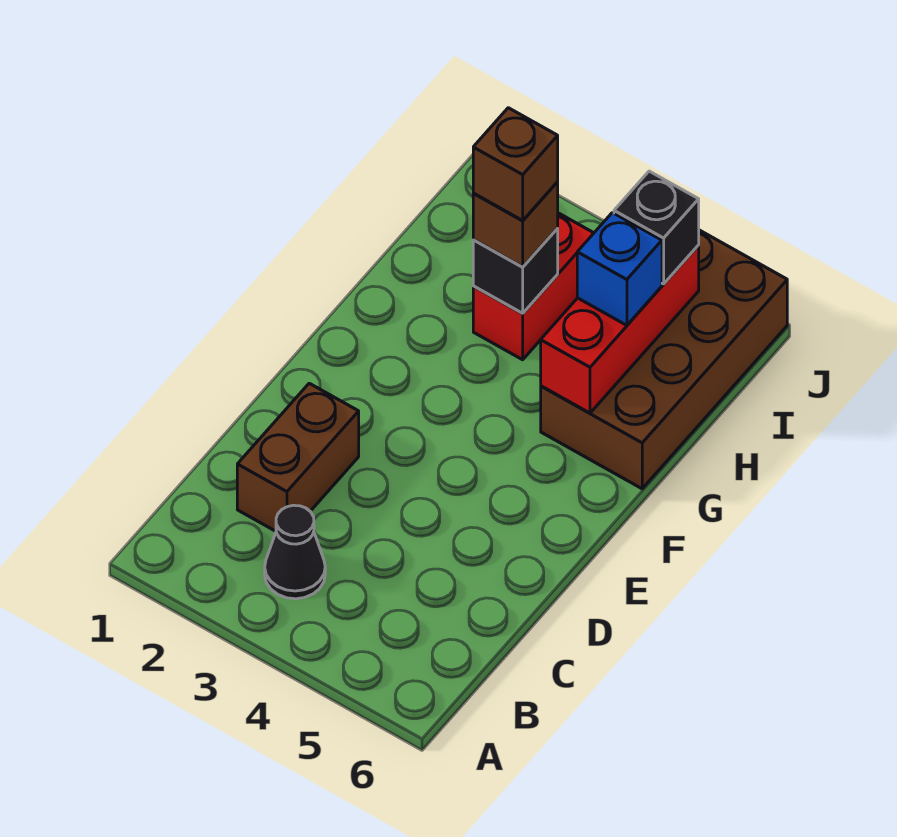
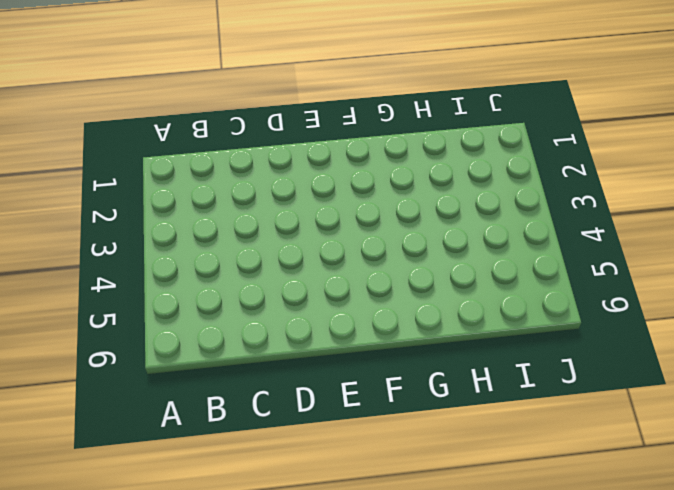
none -> black 1x1 cone [265,505,325,599]
none -> brown 1x2 brick [237,383,359,531]

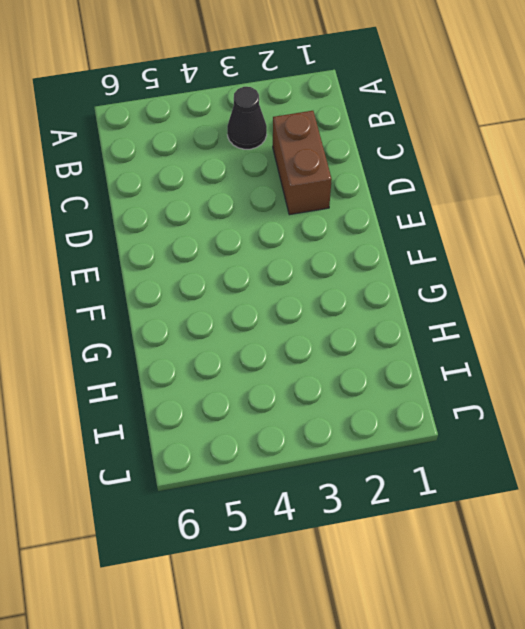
none -> brown 2x4 brick [541,230,787,489]
none -> red 1x2 brick [473,213,594,360]

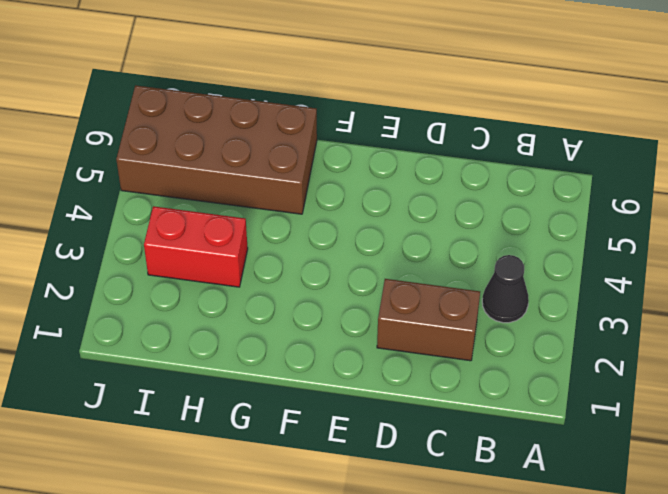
none -> red 1x3 brick [541,245,699,413]
none -> black 1x1 brick [473,229,558,313]

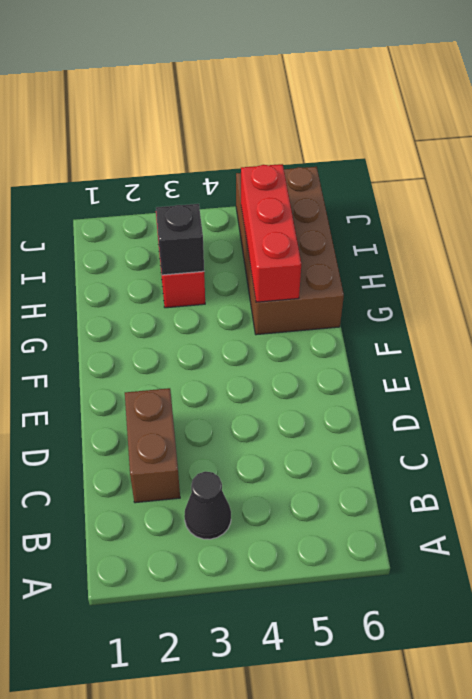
none -> brown 1x1 brick [473,182,558,267]
none -> blue 1x1 brick [577,213,662,325]

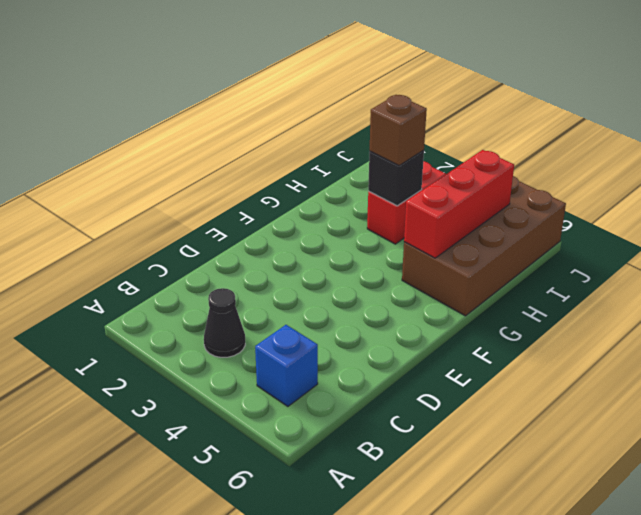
blue 1x1 brick [255,325,318,406] -> blue 1x1 brick moved to [577,213,662,325]
none -> brown 1x2 brick [237,383,359,531]
none -> black 1x1 brick [614,171,699,284]

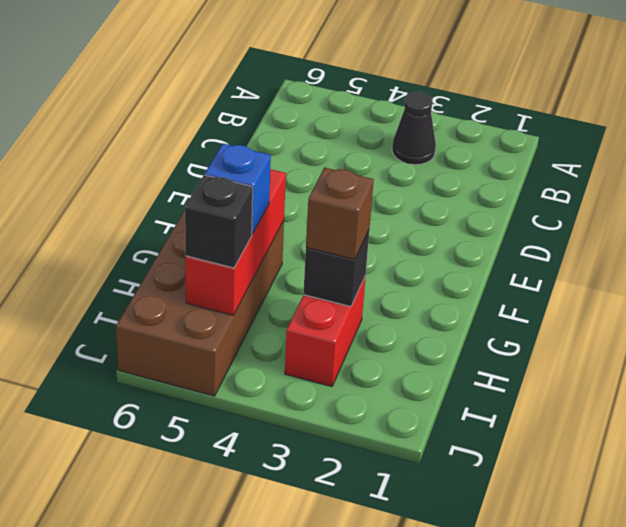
none -> brown 1x2 brick [237,383,359,531]
none -> brown 1x1 brick [473,108,558,220]

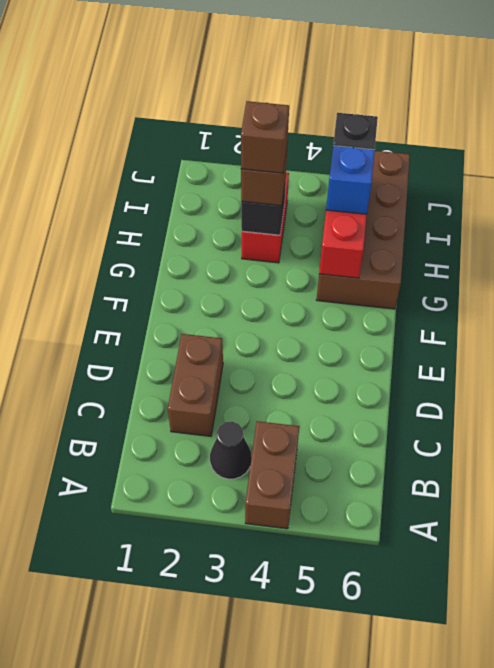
brown 1x2 brick [245,421,299,529] -> none

